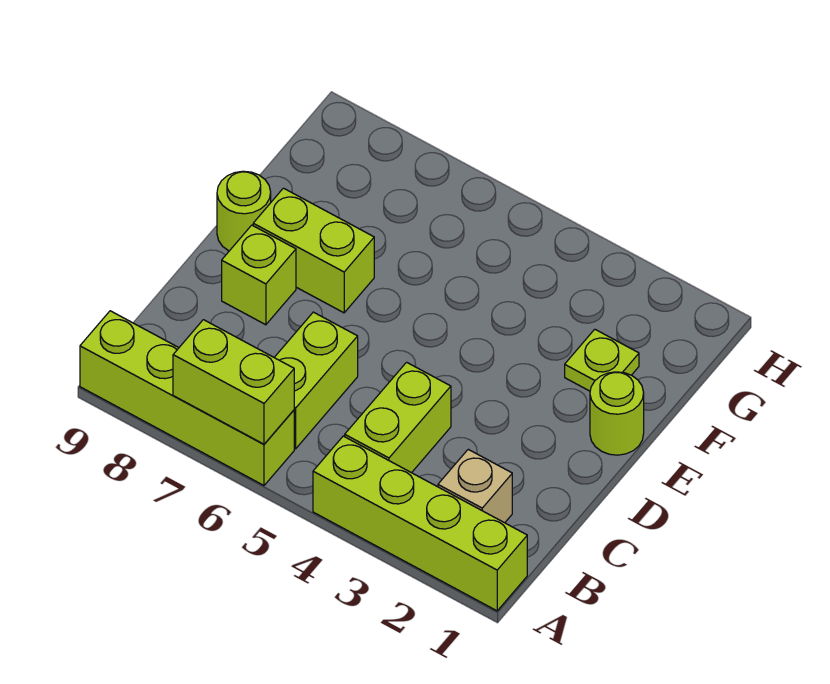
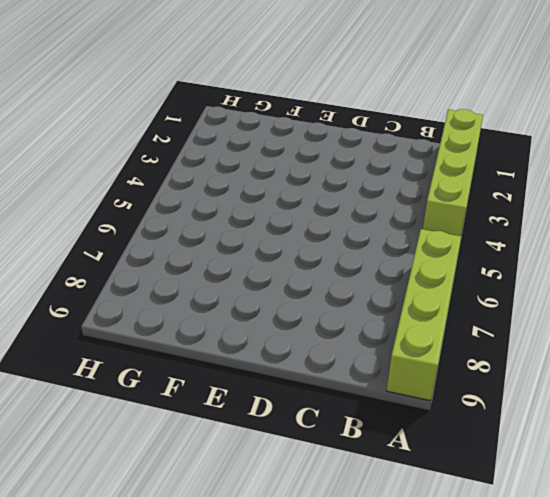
none -> tan 1x1 brick [438,449,512,523]
none -> lime 1x2 brick [345,362,451,473]

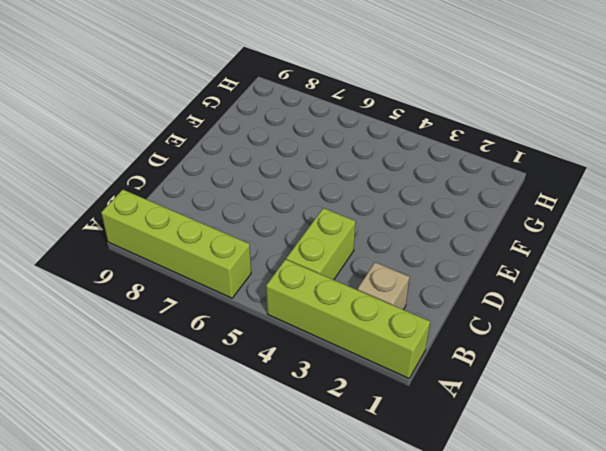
none -> lime 1x2 brick [274,312,358,449]
none -> lime 1x1 brick [222,225,296,325]

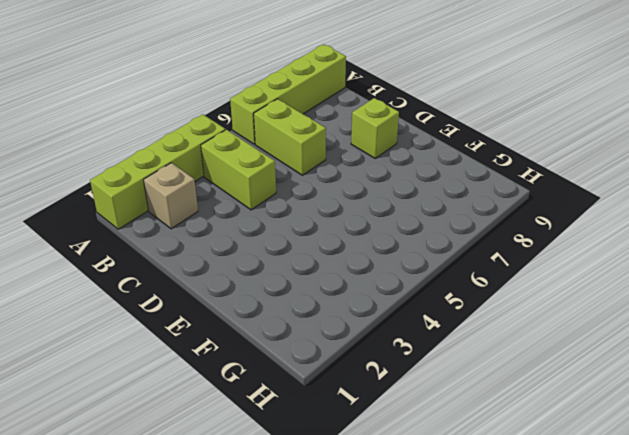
none -> lime 1x1 round brick [590,372,644,455]
none -> lime 1x2 brick [253,188,374,313]

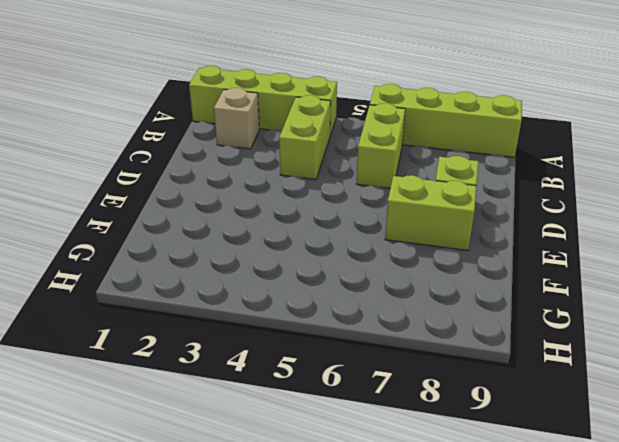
none -> lime 1x1 round brick [590,372,644,455]
none -> lime 1x1 round brick [217,171,271,251]

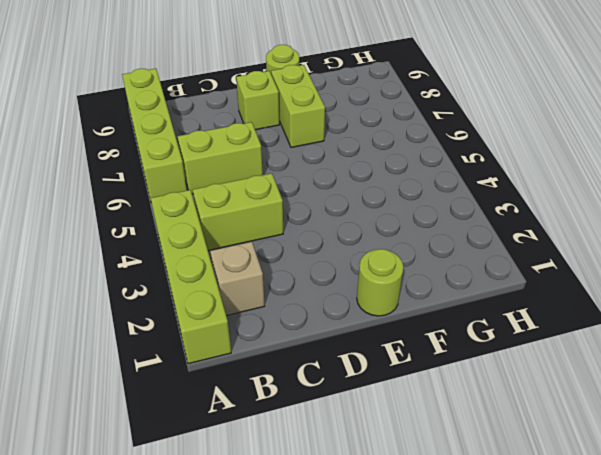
none -> lime 1x1 plate [565,329,639,391]
none -> lime 1x2 brick [173,320,294,444]

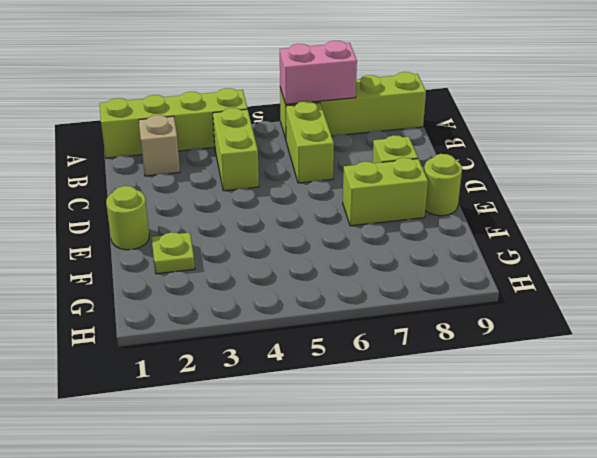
pink 1x2 brick [280,41,357,104] -> lime 1x2 brick [173,320,294,444]

